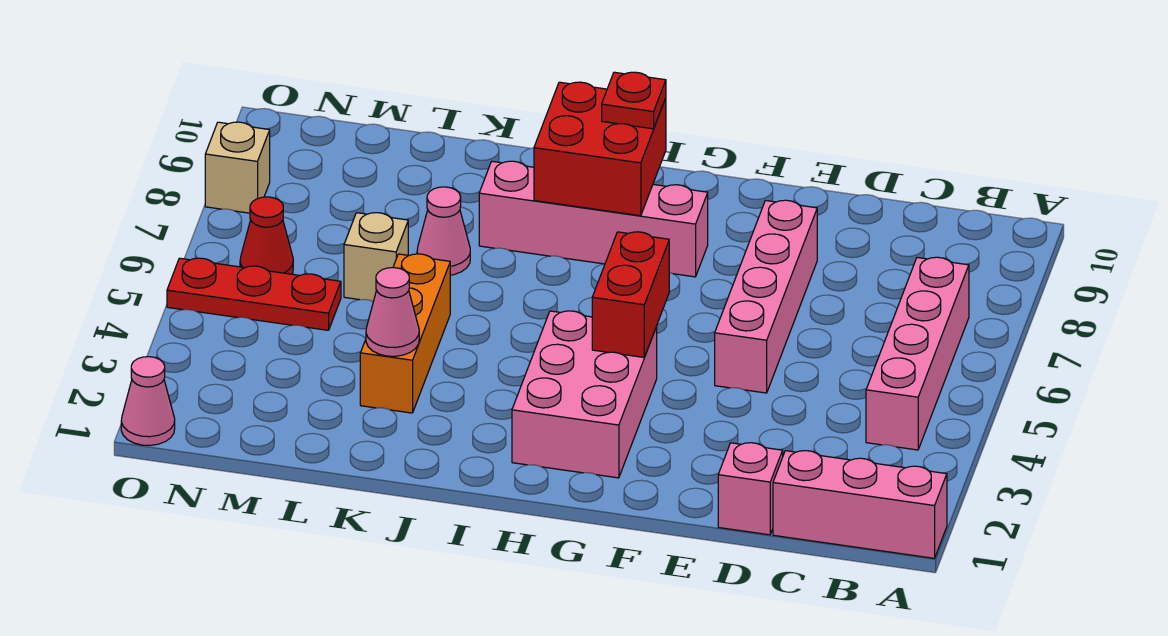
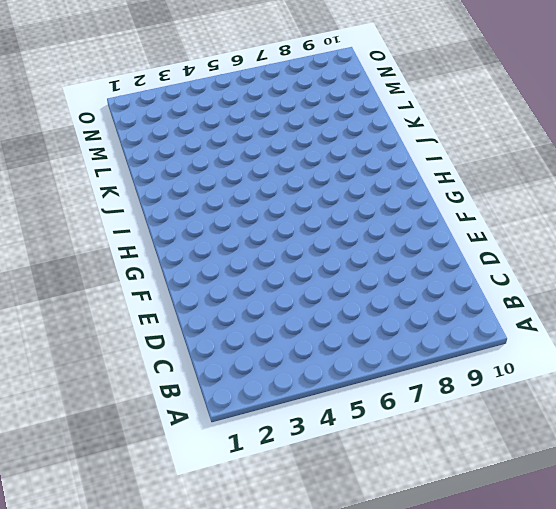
none -> pink 1x3 brick [773,451,947,558]
none -> pink 1x4 brick [866,257,969,450]
none -> pink 1x1 brick [718,443,783,535]

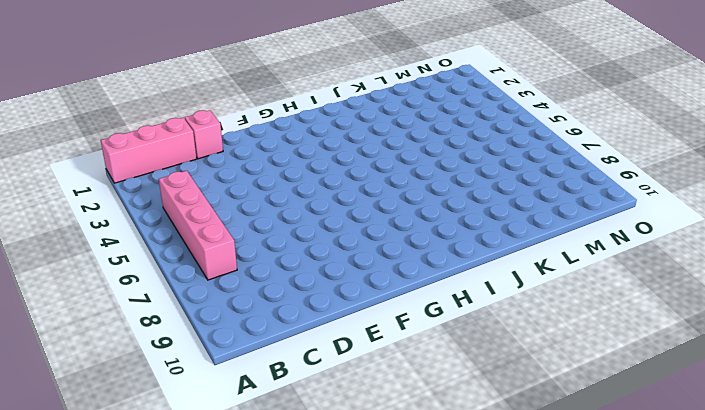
none -> pink 1x4 brick [715,200,817,393]
none -> pink 2x3 brick [512,311,657,478]
none -> pink 1x4 brick [479,161,708,277]

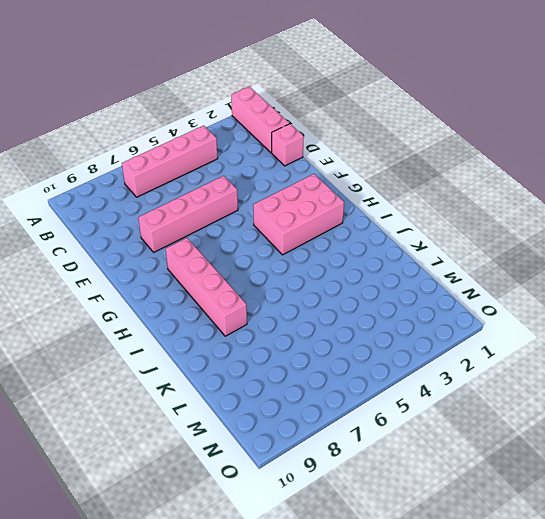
none -> orange 1x3 brick [360,254,450,413]
none -> pink 1x1 cone [417,187,470,275]
none -> tan 1x1 brick [344,213,408,301]

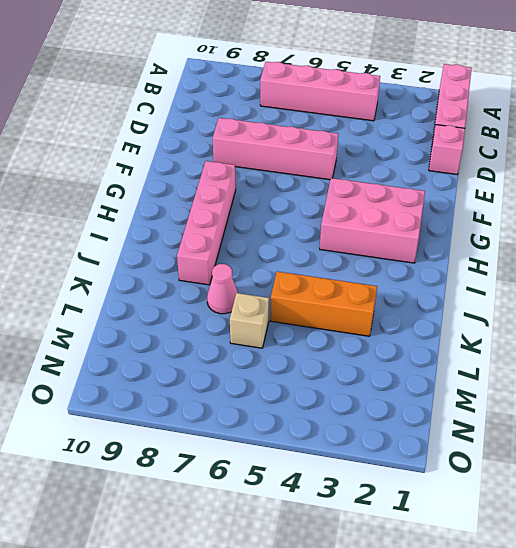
none -> red 1x3 plate [167,258,341,330]
none -> red 1x1 cone [240,197,293,274]
none -> pink 1x1 cone [121,357,175,445]

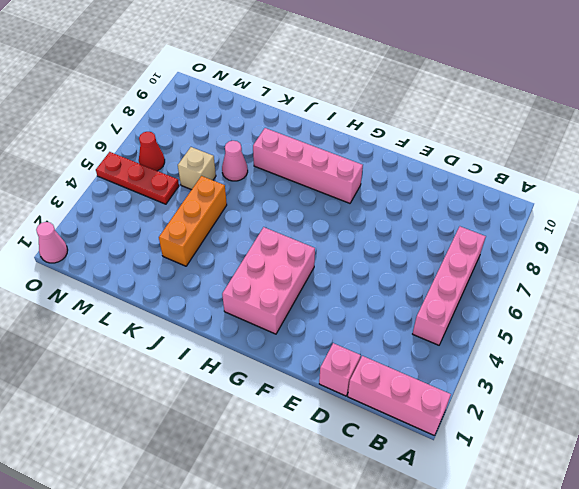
none -> pink 1x4 brick [715,200,817,393]
none -> tan 1x1 brick [205,122,270,213]
none -> red 1x2 brick [592,232,669,357]

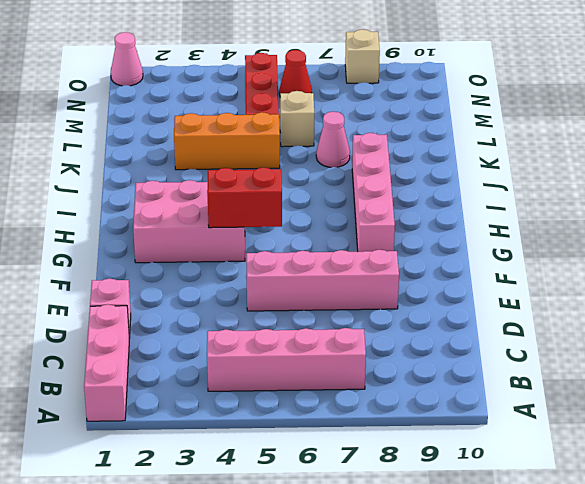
none -> red 2x2 brick [534,82,666,216]
none -> pink 1x1 cone [366,268,419,356]
none -> red 1x1 plate [602,72,666,129]

